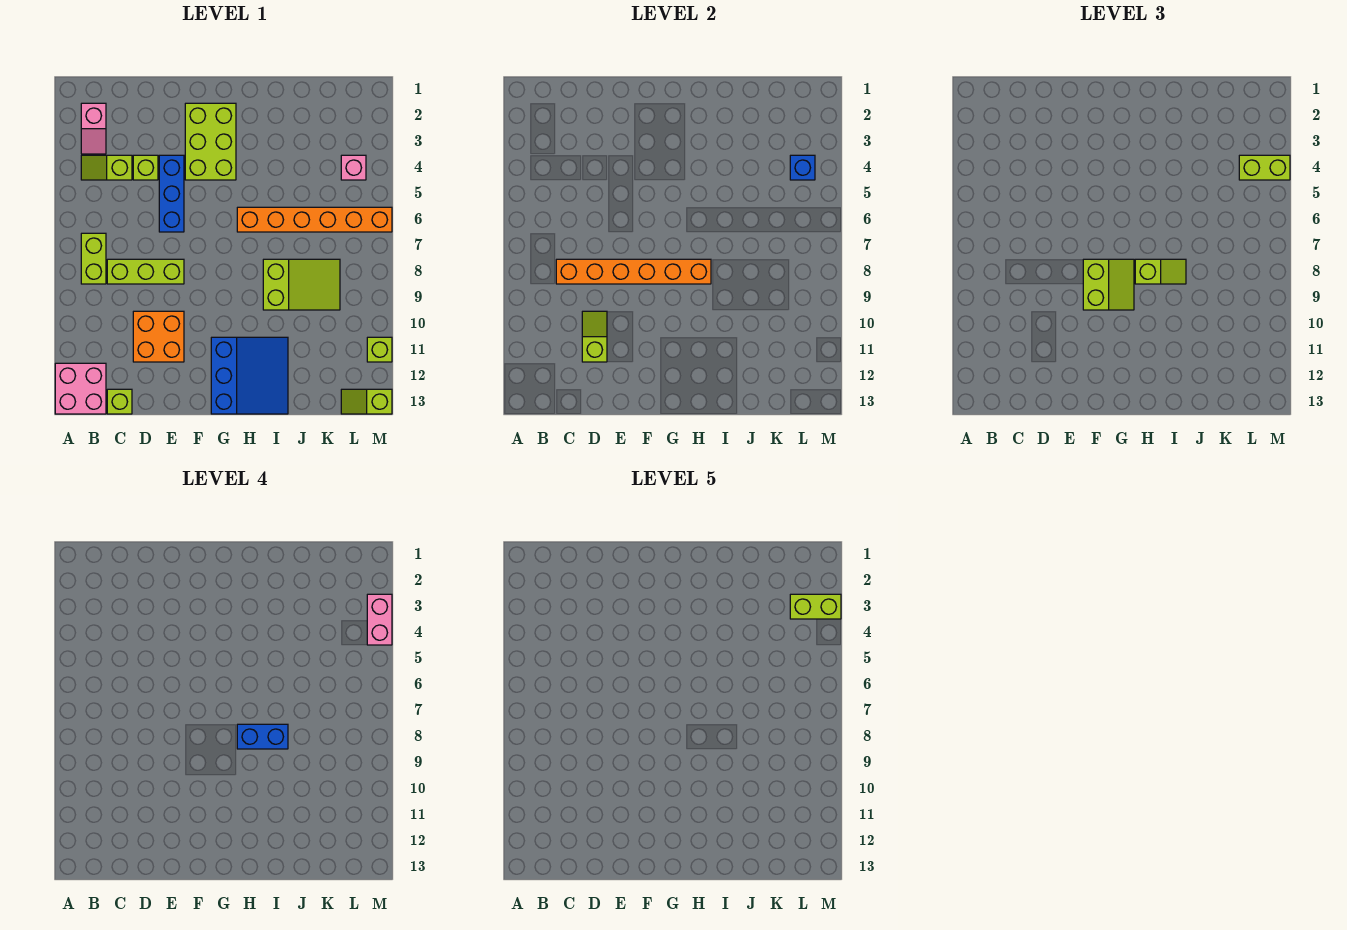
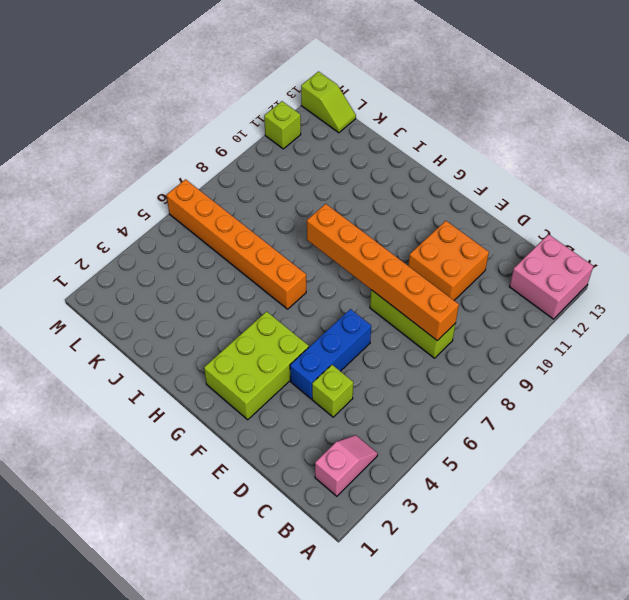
none -> lime 1x2 slope [81,155,132,180]
none -> lime 1x2 brick [81,233,106,284]
none -> lime 1x1 brick [107,389,132,414]

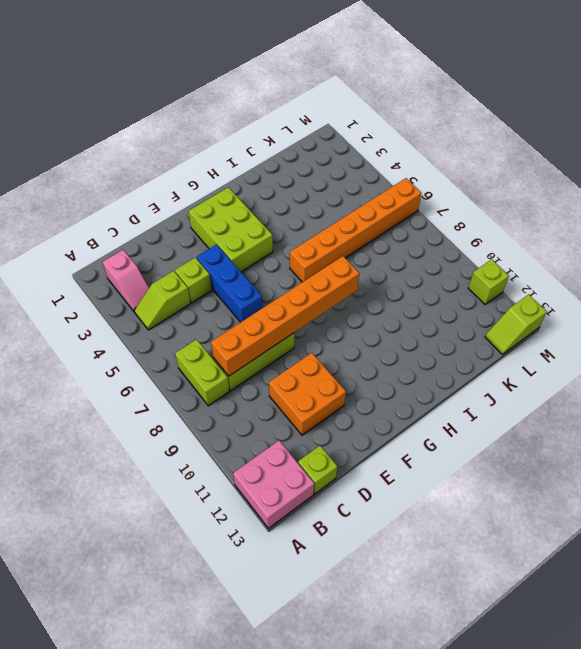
none -> blue 3x3 slope [211,337,288,414]
none -> lime 2x3 slope [263,259,340,310]
none -> pink 1x1 brick [341,155,366,180]

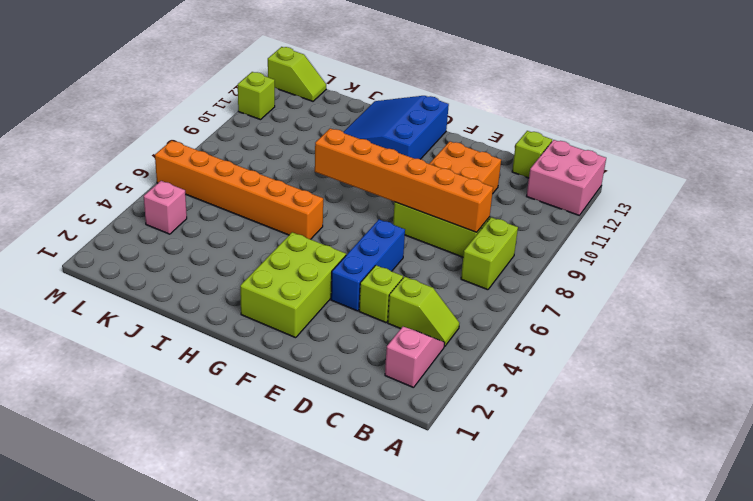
none -> lime 2x3 slope [263,259,340,310]
none -> lime 1x2 slope [582,311,607,362]
none -> blue 1x1 brick [790,155,815,180]

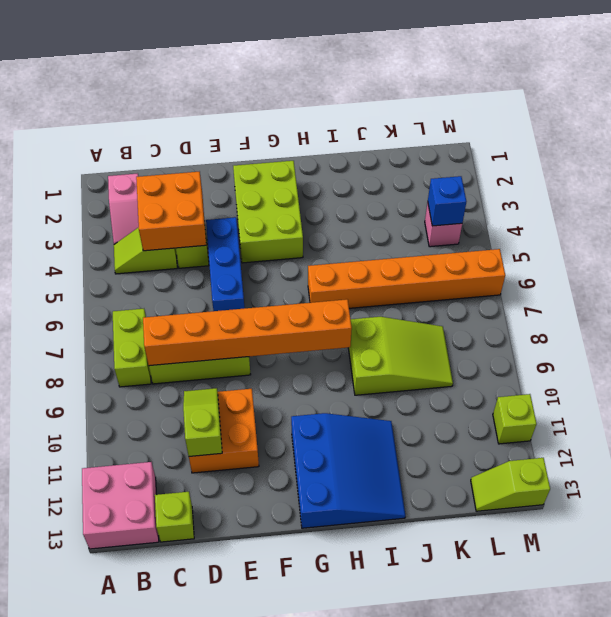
orange 2x2 brick [136,172,206,251] -> none
none -> lime 2x2 slope [1083,259,1134,310]
none -> lime 1x2 slope [1135,259,1186,284]
none -> lime 1x2 brick [1239,155,1290,180]

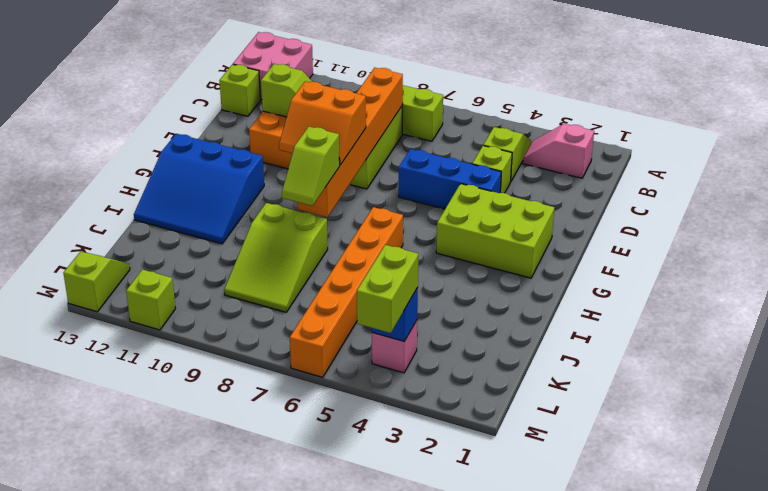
orange 2x2 slope [279,81,366,165] -> lime 2x2 slope [1083,259,1134,310]
none -> blue 1x2 brick [237,724,288,749]
none -> pink 1x2 brick [367,594,392,645]
none -> lime 1x2 brick [790,594,841,619]

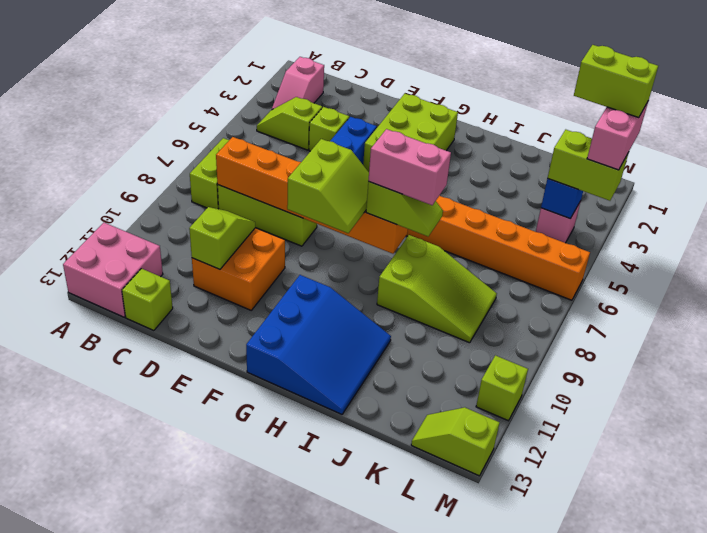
pink 1x2 brick [368,129,451,205] -> blue 1x2 brick [237,724,288,749]

